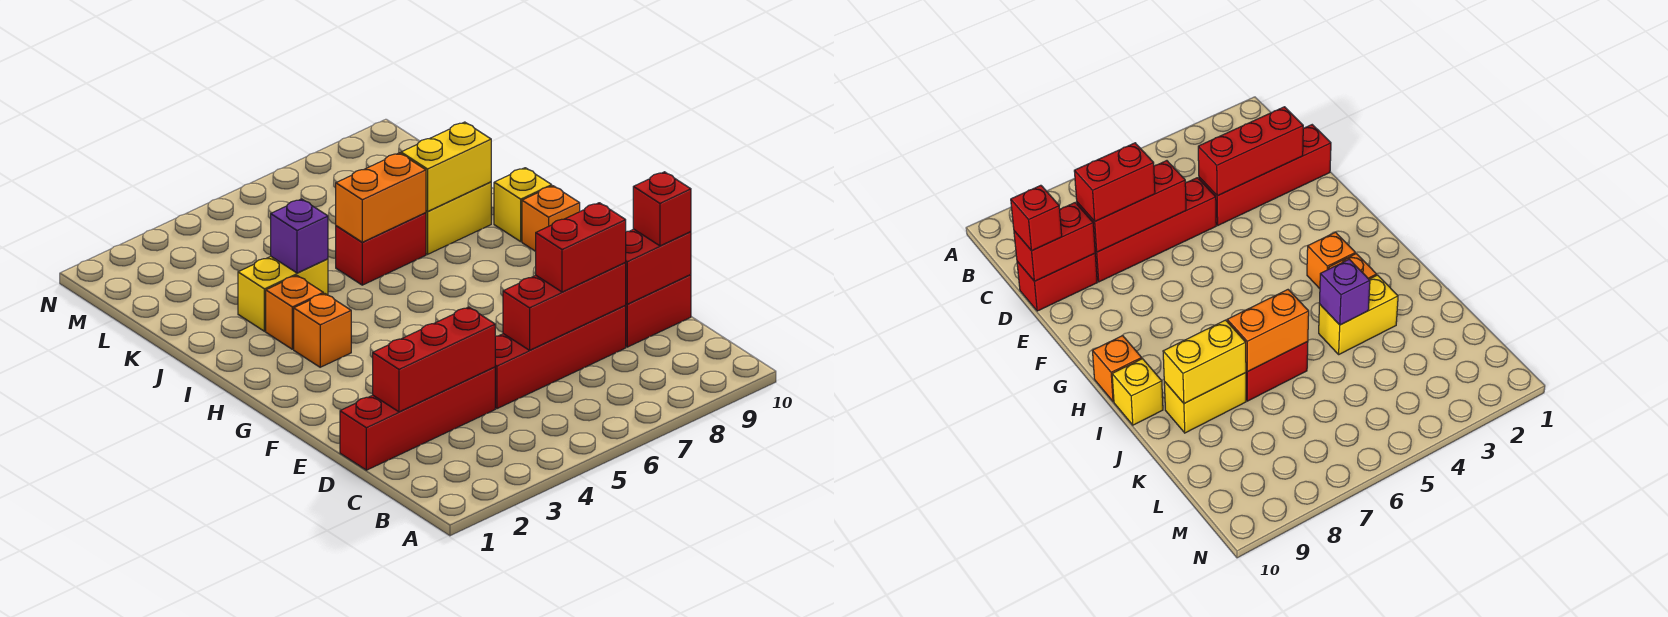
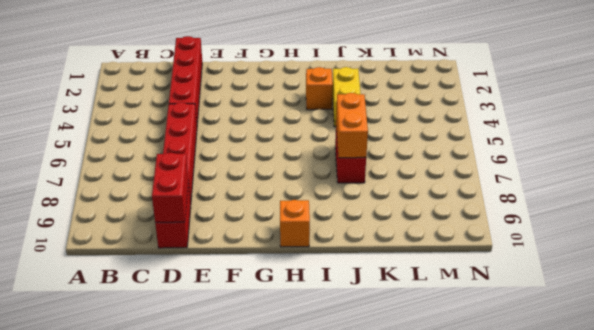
none -> orange 1x1 brick [294,293,351,367]
none -> yellow 1x1 brick [494,168,552,242]
none -> yellow 1x2 brick [426,182,491,254]

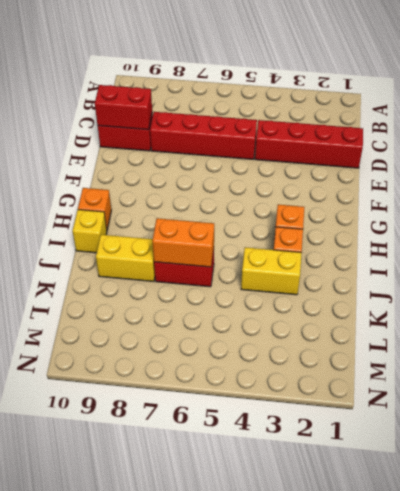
none -> red 1x3 brick [373,307,495,412]
none -> red 1x3 brick [503,262,626,350]
none -> purple 1x1 brick [271,199,328,273]

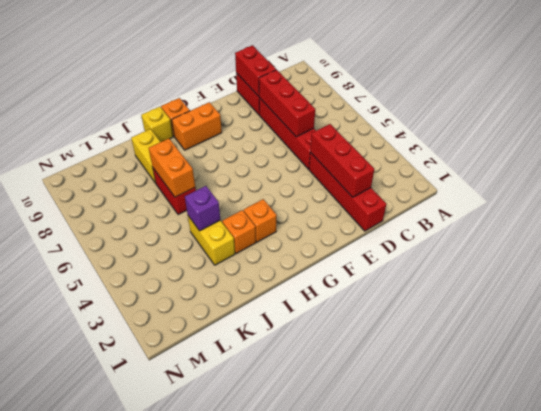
orange 1x2 brick [172,102,222,150] -> none
none -> yellow 1x2 brick [401,122,491,211]
none -> red 1x2 brick [536,203,626,292]
none -> red 1x1 brick [633,172,691,246]

